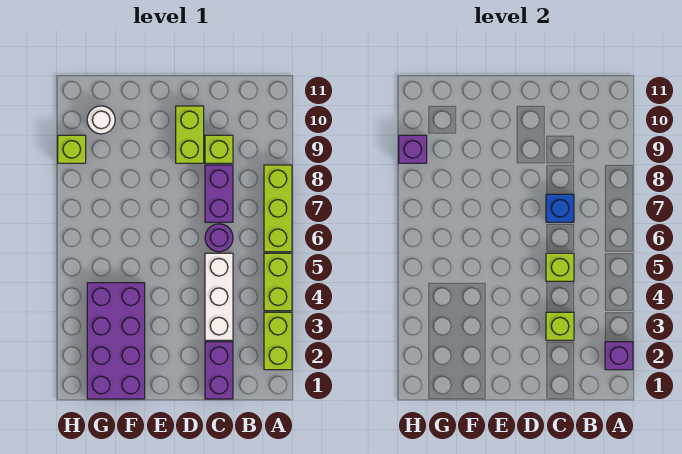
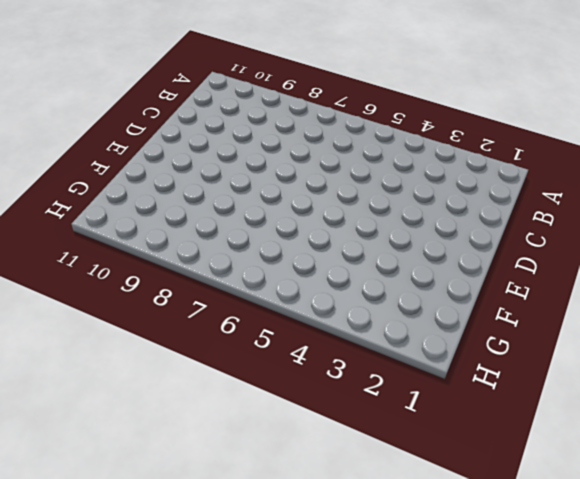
none -> lime 1x2 brick [264,312,292,370]
none -> lime 1x2 brick [264,253,292,311]
none -> lime 1x3 brick [264,165,292,252]

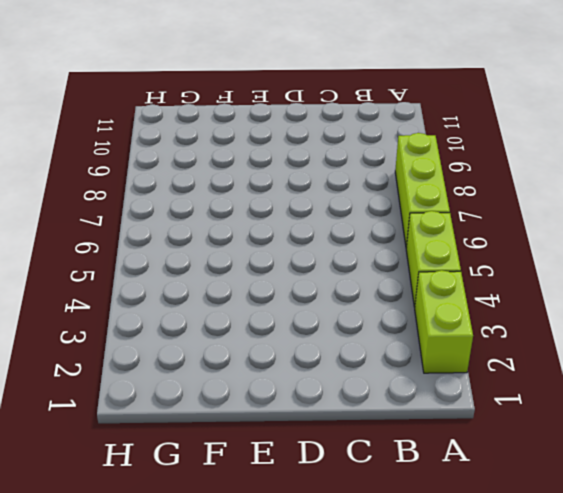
none -> purple 1x2 brick [205,342,233,399]
none -> white 1x3 brick [205,253,233,340]
none -> purple 1x1 round brick [205,224,233,252]

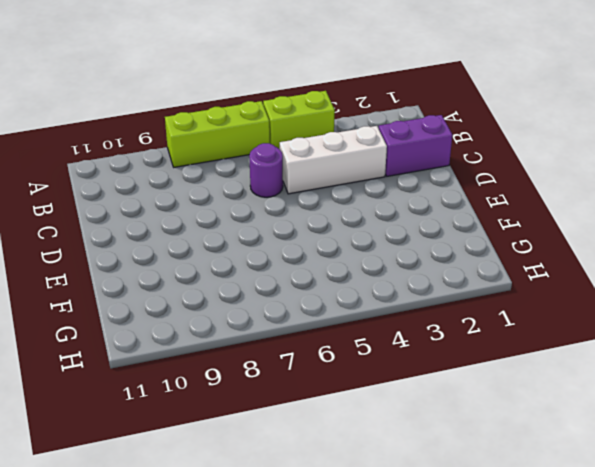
none -> lime 1x2 brick [264,312,292,370]
none -> purple 1x2 brick [205,165,233,222]
none -> lime 1x1 brick [205,135,233,163]

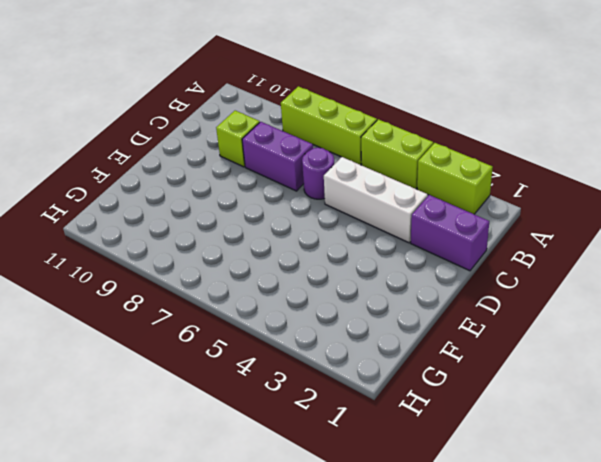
none -> lime 1x2 brick [176,106,204,163]
none -> purple 2x4 brick [87,283,145,399]
none -> white 1x1 round brick [87,106,115,134]

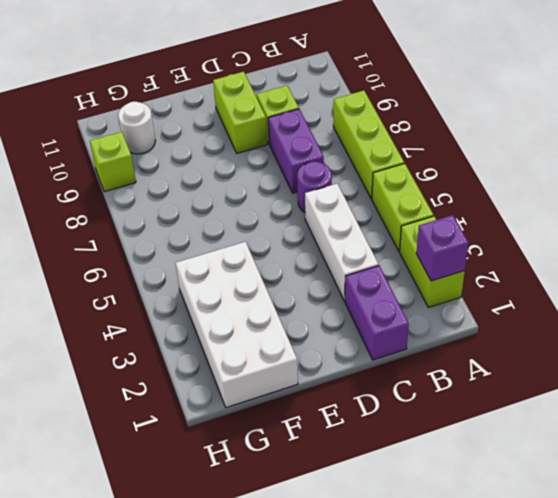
white 2x4 brick [176,242,298,408] -> purple 2x4 brick [87,283,145,399]
none -> lime 1x1 brick [546,312,574,340]
none -> lime 1x1 brick [546,253,574,281]
none -> blue 1x1 brick [546,194,574,222]

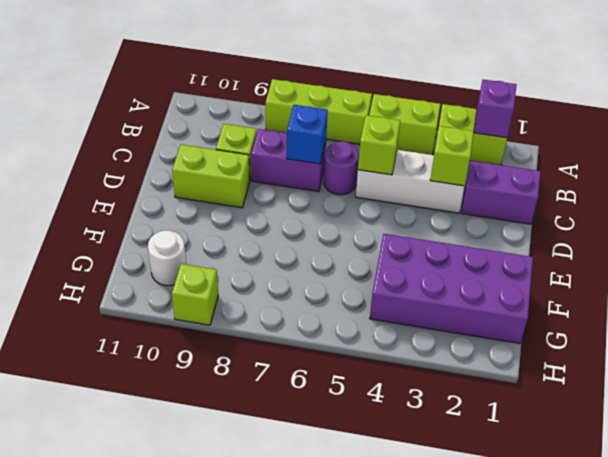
none -> purple 1x1 brick [399,135,427,163]

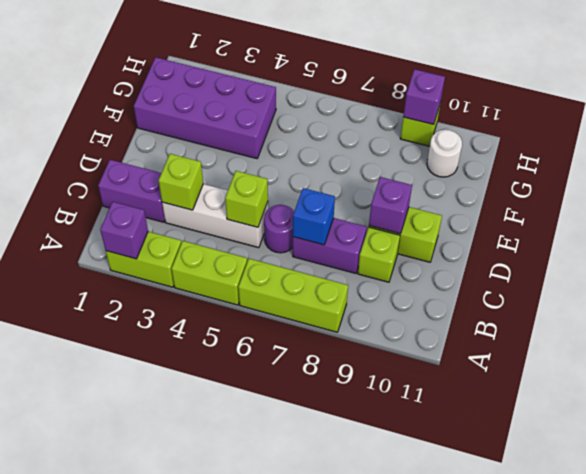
purple 1x1 brick [369,177,412,234] -> none

